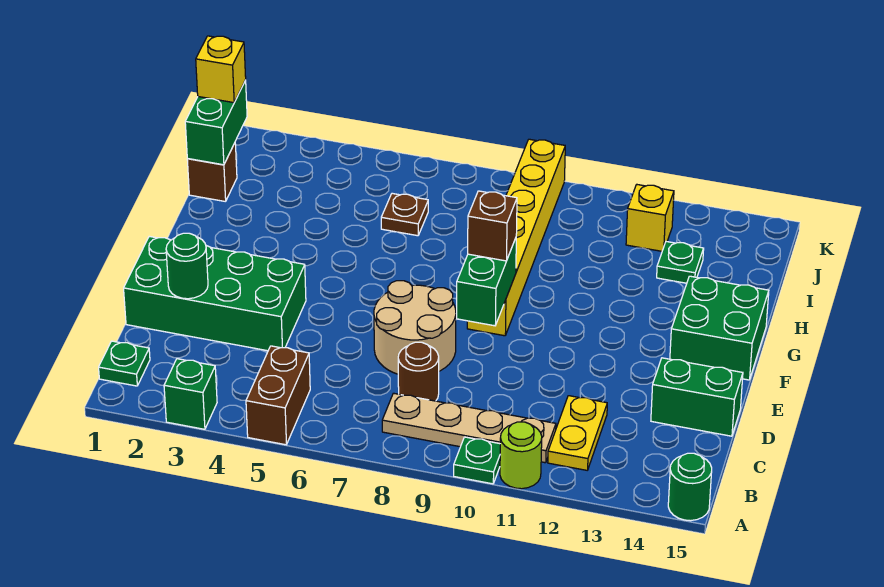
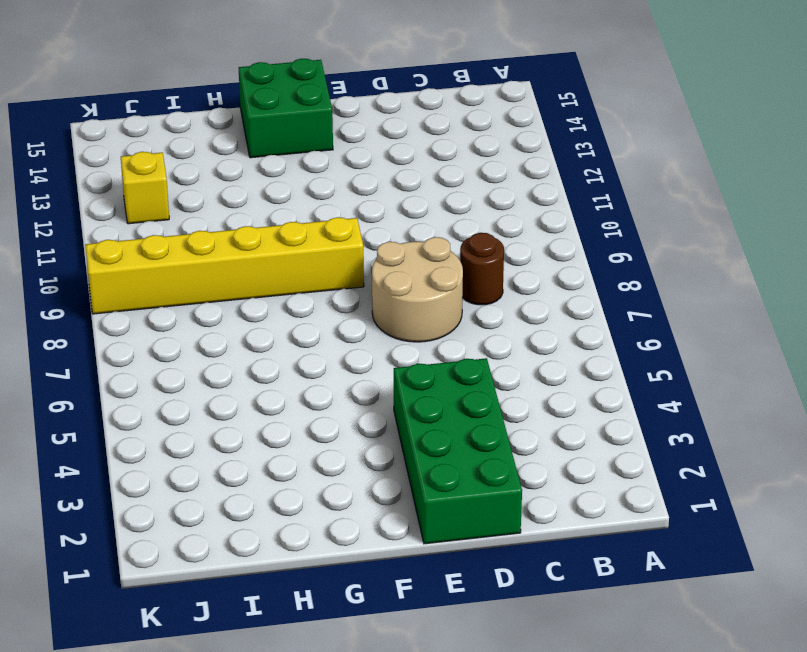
none -> green 1x1 brick [164,359,217,429]
none -> brown 1x2 brick [246,346,310,445]
none -> green 1x1 plate [454,437,500,484]

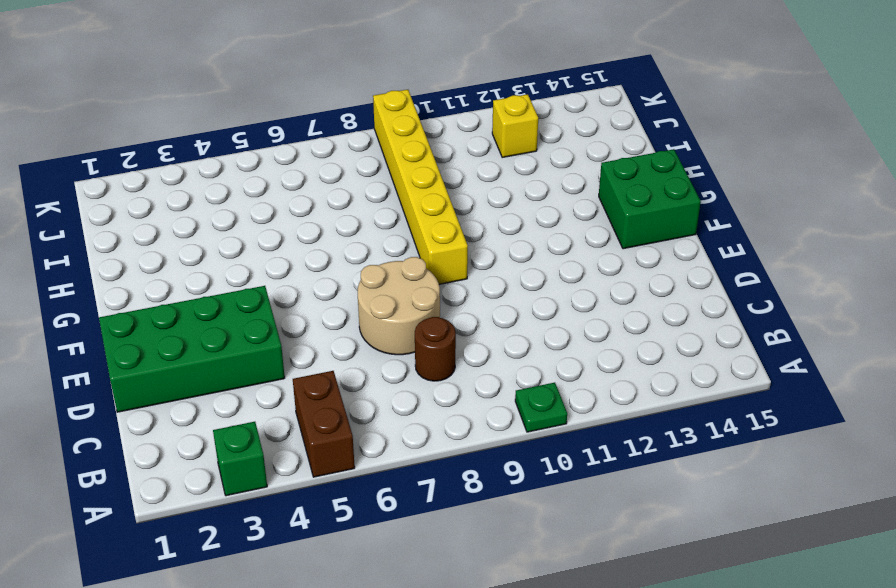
none -> lime 1x1 round brick [500,422,542,489]
none -> green 1x1 round brick [668,453,712,521]
none -> green 1x1 plate [99,341,150,386]

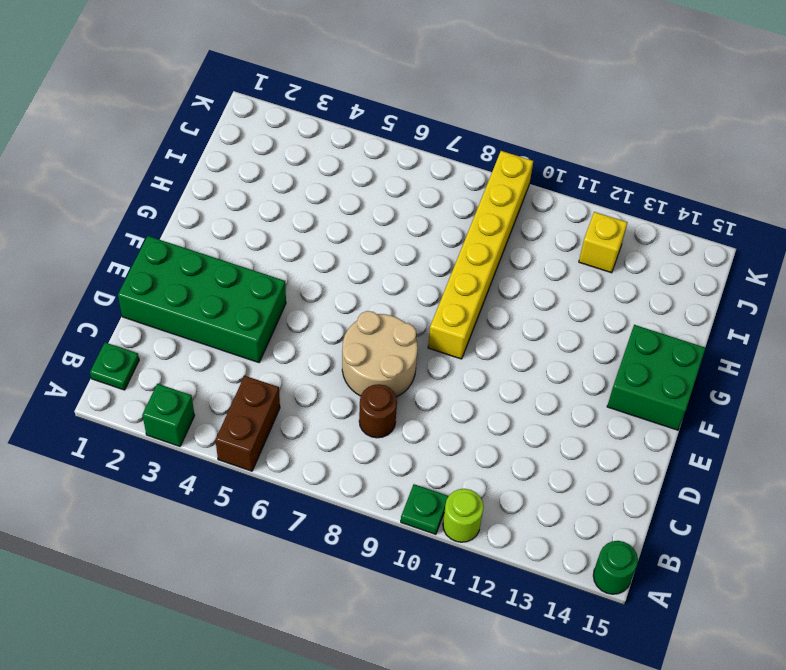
none -> tan 1x4 plate [382,393,556,463]
none -> yellow 1x2 plate [548,396,607,470]
none -> green 1x2 brick [651,358,743,436]

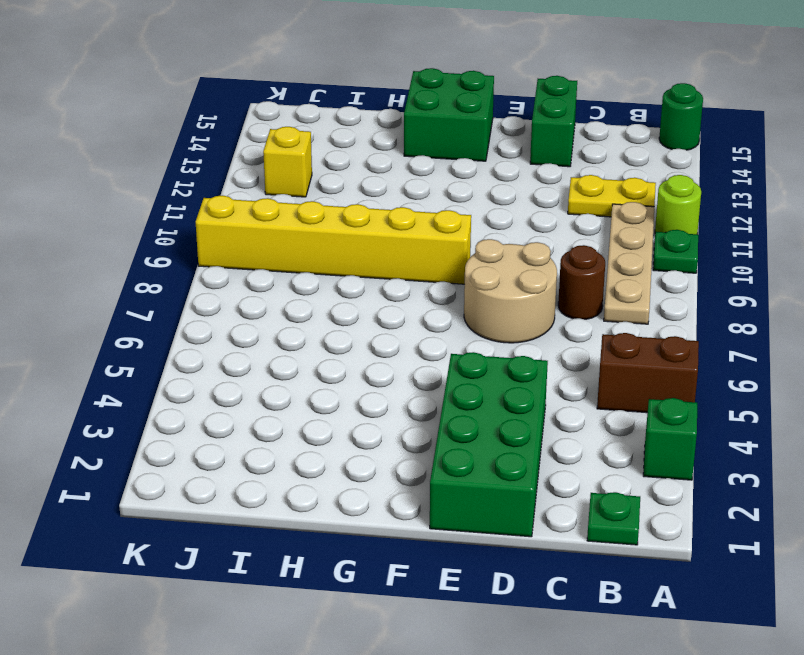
none -> brown 1x1 brick [187,143,237,202]
none -> brown 1x1 plate [381,193,428,236]
none -> green 1x1 plate [657,242,704,283]

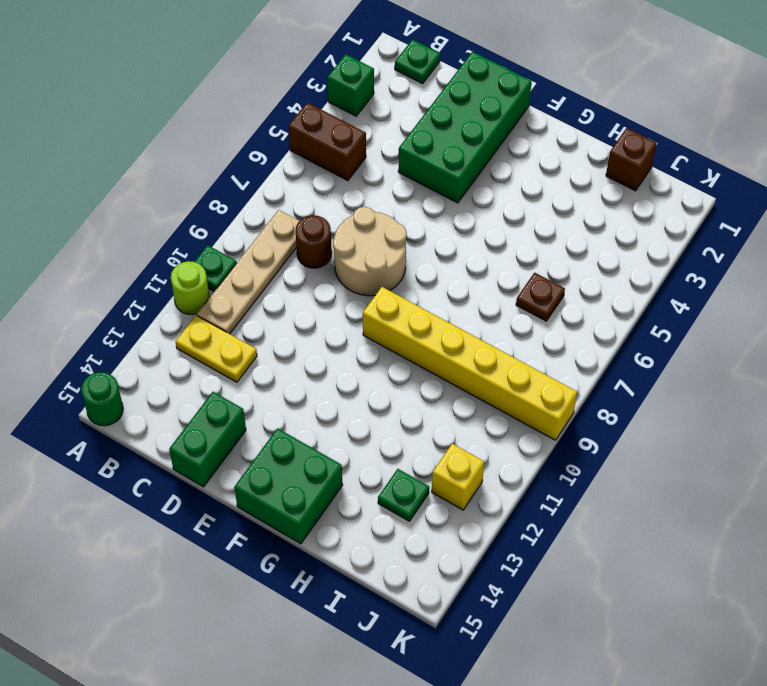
none -> green 1x1 round brick [166,233,208,299]
none -> green 1x2 brick [457,238,516,326]
none -> green 1x2 brick [185,81,247,165]

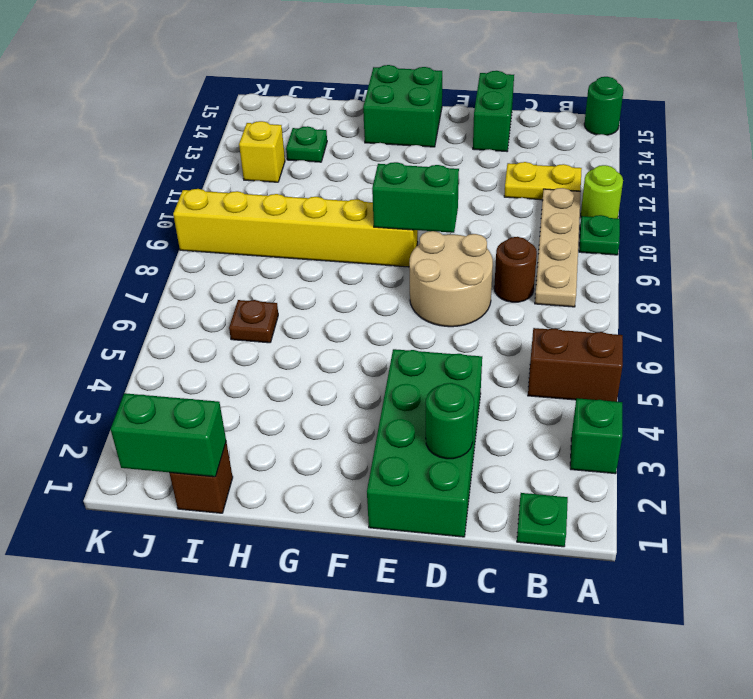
none -> brown 1x1 brick [468,191,517,261]
none -> yellow 1x1 brick [196,36,246,103]

